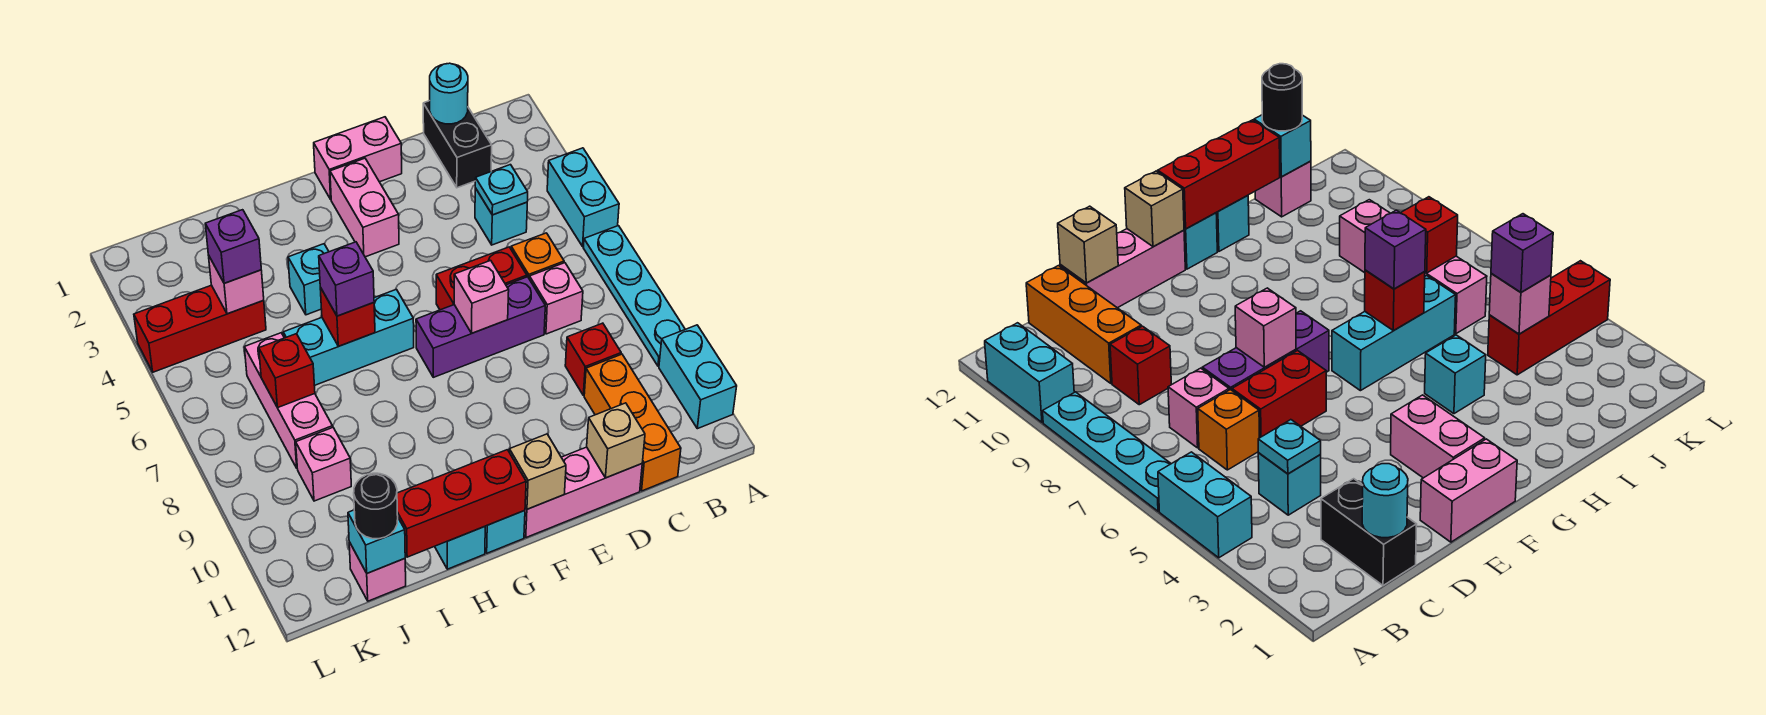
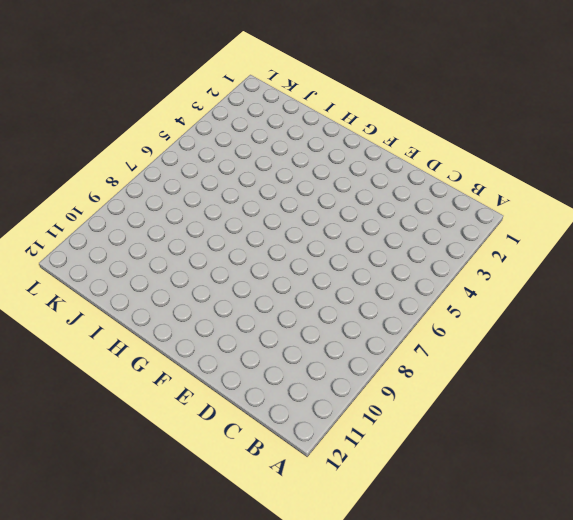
none -> cyan 1x2 brick [547,148,619,246]
none -> cyan 1x4 plate [583,226,685,366]
none -> cyan 1x2 brick [659,325,737,429]
none -> black 1x2 brick [423,101,492,188]

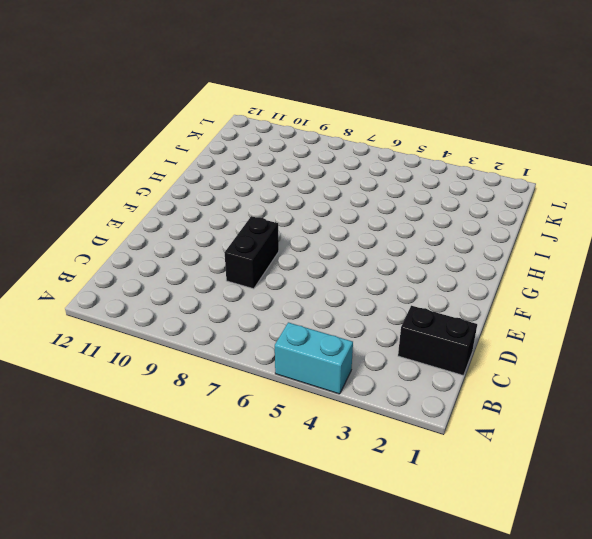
black 1x2 brick [225,216,279,289] -> none
none -> cyan 1x4 plate [583,226,685,366]
none -> cyan 1x2 brick [659,325,737,429]
none -> cyan 1x1 brick [475,188,527,245]
none -> orange 1x1 brick [511,233,564,278]

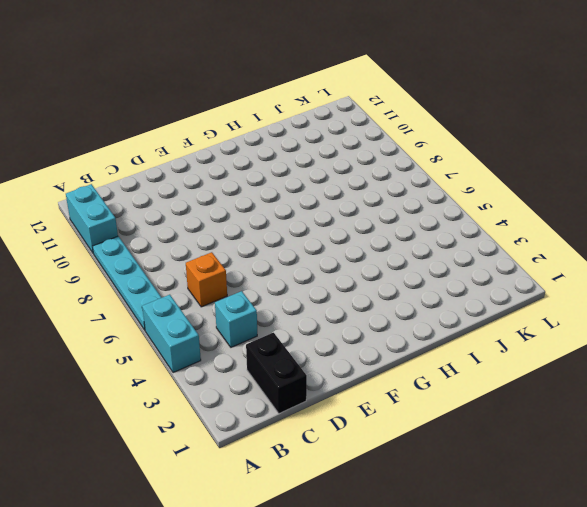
none -> pink 1x1 brick [529,263,583,334]
none -> red 1x1 brick [565,323,621,396]
none -> orange 1x3 brick [584,354,681,491]
none -> red 1x2 brick [436,247,527,310]

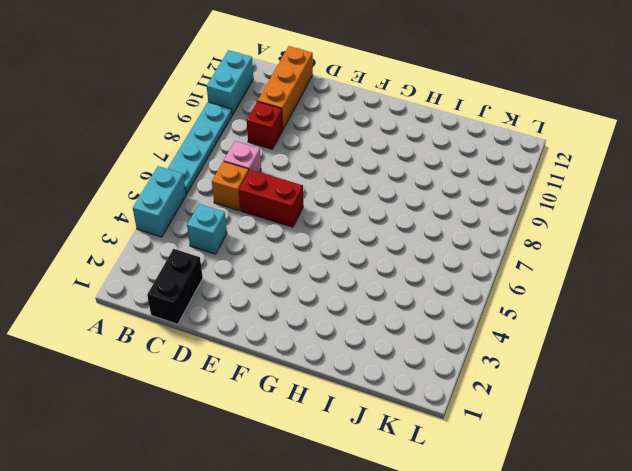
none -> purple 1x3 brick [416,277,545,377]
none -> pink 1x3 brick [524,447,642,538]
none -> pink 1x2 brick [314,117,402,199]
none -> pink 1x2 brick [330,158,399,257]

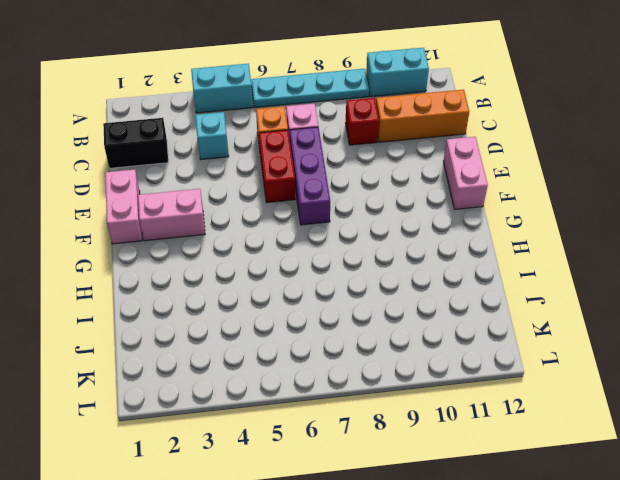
pink 1x2 brick [443,137,488,209] -> pink 1x3 brick [524,447,642,538]
none -> cyan 1x3 brick [283,289,414,385]
none -> cyan 1x1 brick [485,511,525,553]
none -> cyan 1x1 brick [288,244,329,315]
none -> cyan 1x1 brick [435,527,485,569]

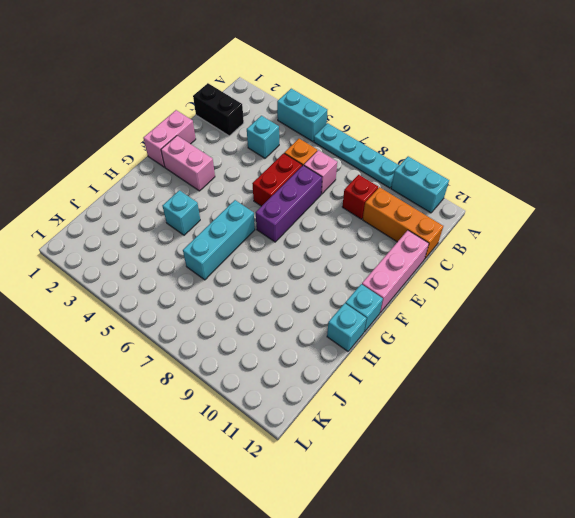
none -> red 1x3 brick [134,285,266,372]
none -> pink 1x3 brick [244,333,333,468]
none -> pink 1x1 brick [296,428,351,501]
none -> pink 1x1 brick [349,542,406,601]

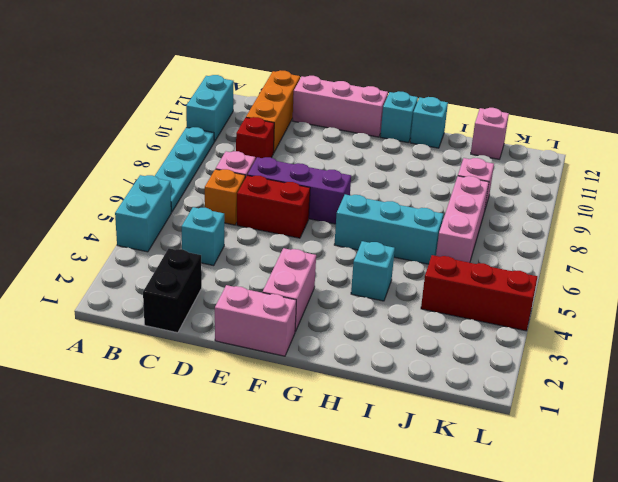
none -> cyan 1x1 round brick [430,63,468,124]
none -> cyan 1x1 plate [475,165,528,215]
none -> tan 1x1 brick [587,403,645,478]
none -> pink 1x1 brick [454,260,509,333]

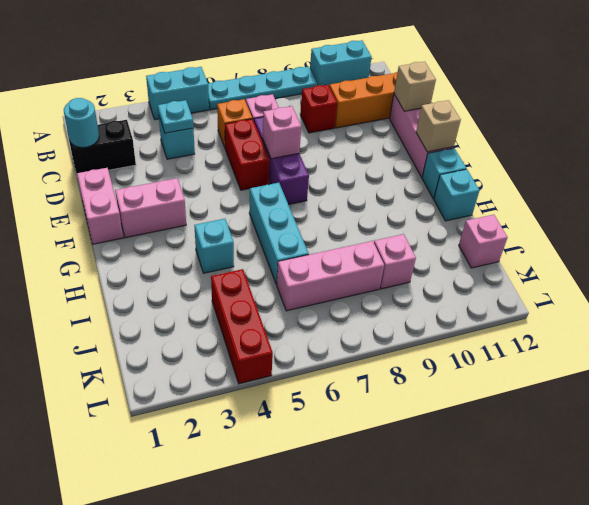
none -> red 1x3 brick [397,450,526,557]
none -> red 1x1 brick [320,287,375,346]
none -> pink 1x1 brick [208,255,264,314]
none -> red 1x1 brick [259,334,315,408]

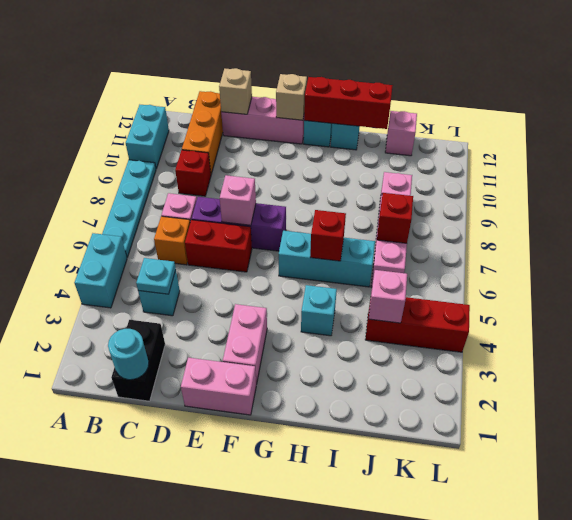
none -> cyan 1x1 brick [348,510,405,573]
none -> purple 1x1 brick [319,242,374,316]
none -> purple 1x1 brick [205,210,261,283]
none -> black 1x1 round brick [354,473,398,539]

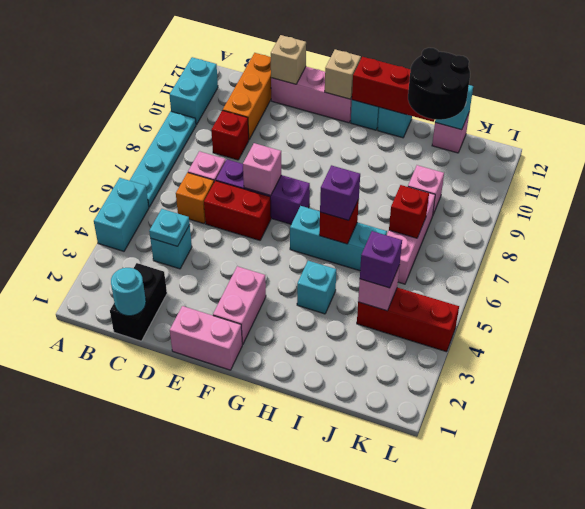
black 2x2 round brick [408,48,470,120] -> black 1x1 round brick [354,473,398,539]

